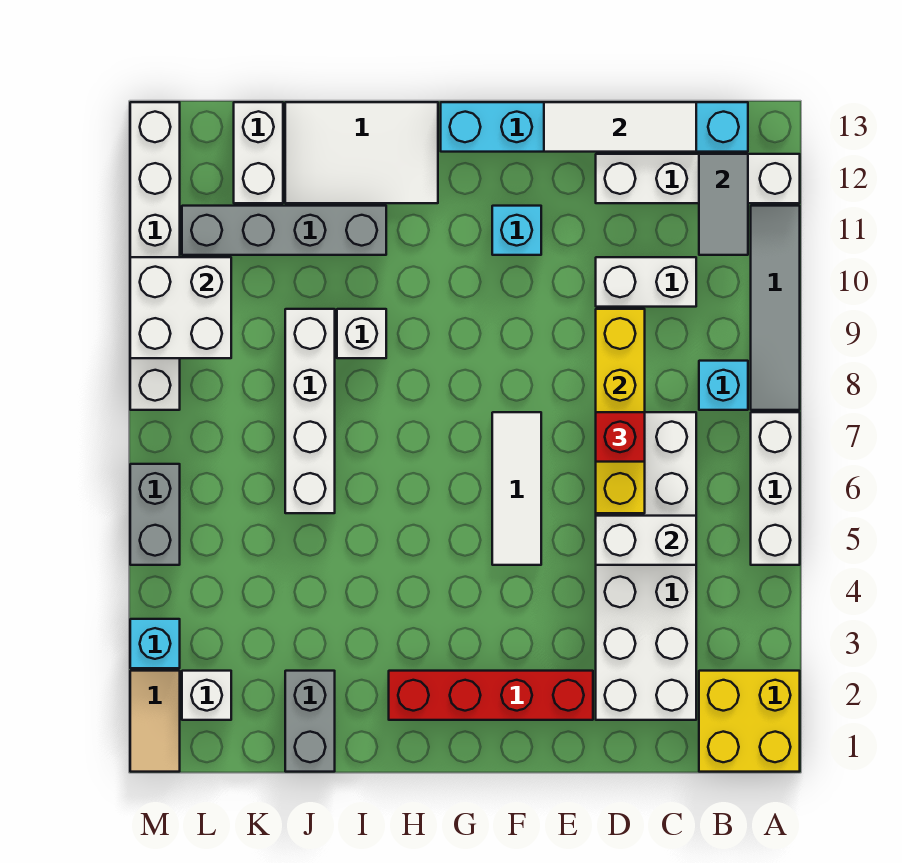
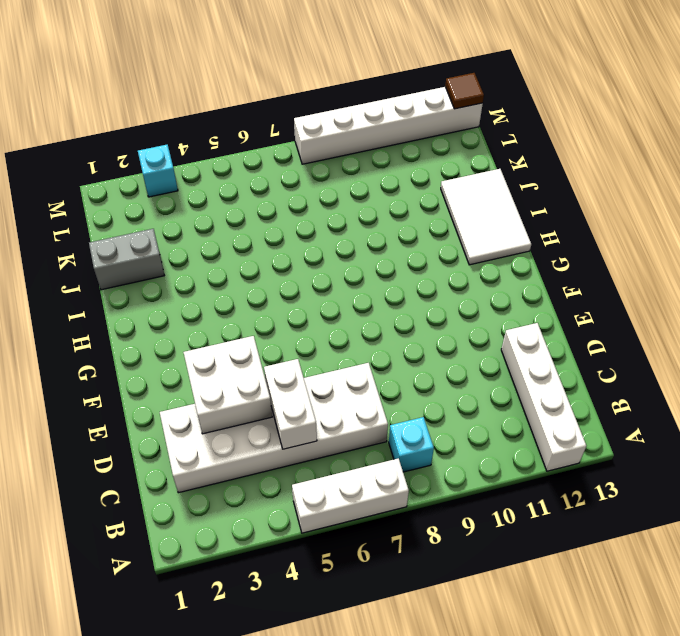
white 2x2 brick [183,336,272,434] -> white 2x2 brick moved to [130,257,231,358]
brown 1x1 tile [445,73,484,109] -> none
none -> yellow 2x2 brick [699,671,800,772]
none -> grey 1x4 tile [751,206,800,410]
none -> cyan 1x6 brick [441,102,748,152]

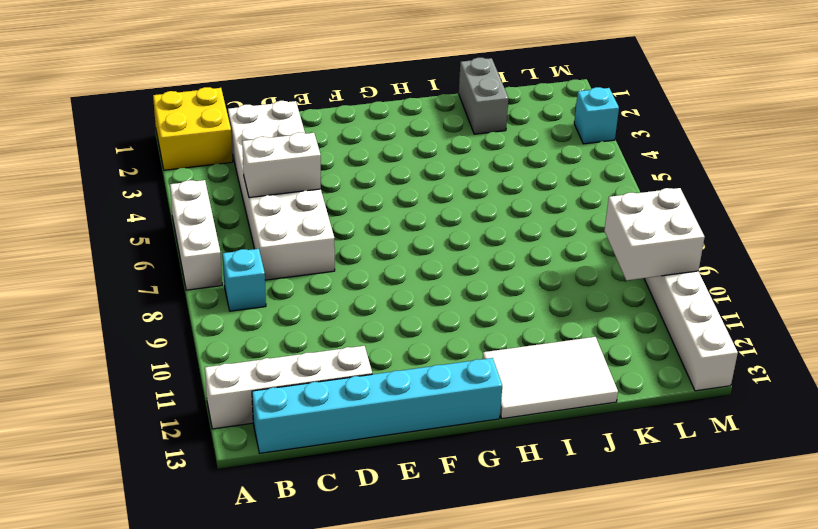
none -> grey 1x4 tile [751,206,800,410]
none -> white 1x2 brick [596,257,696,307]
none -> red 1x4 brick [389,671,593,720]

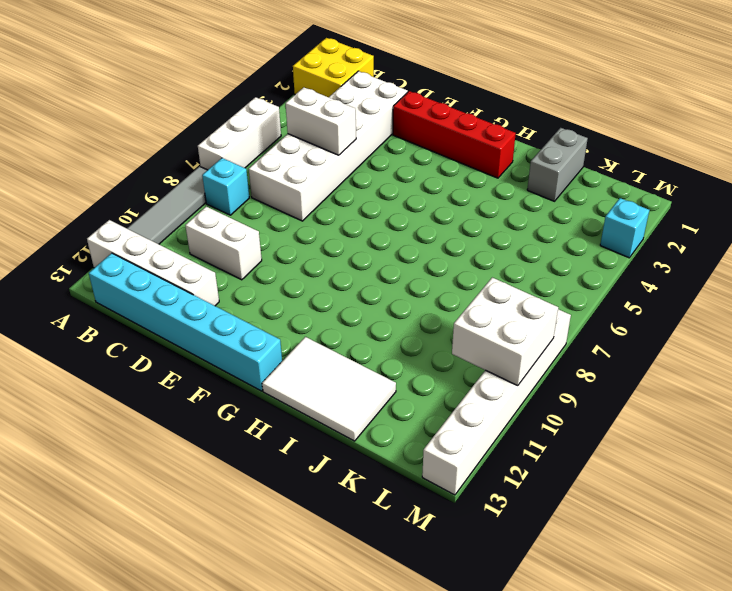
none -> white 1x3 tile [492,412,541,565]
none -> cyan 1x1 brick [492,206,541,255]
none -> white 1x1 brick [337,309,386,358]

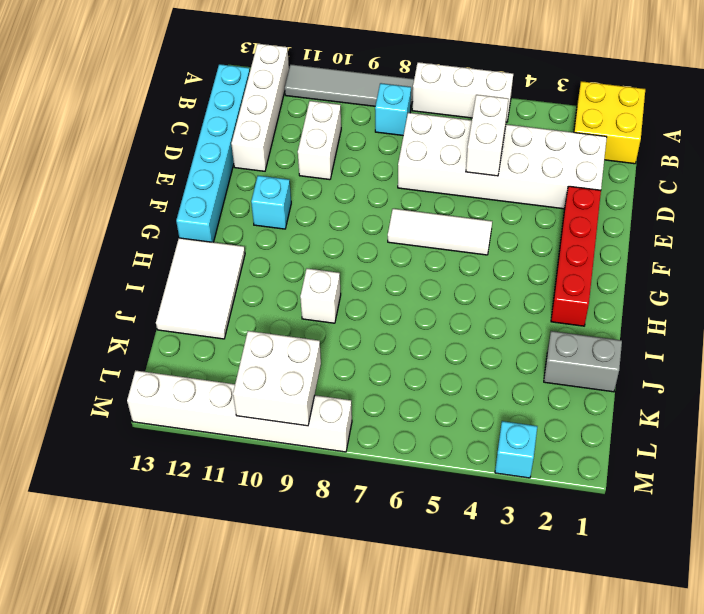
none -> grey 1x4 brick [182,206,386,255]
none -> white 1x4 brick [285,309,335,513]
none -> white 1x2 brick [234,102,283,203]

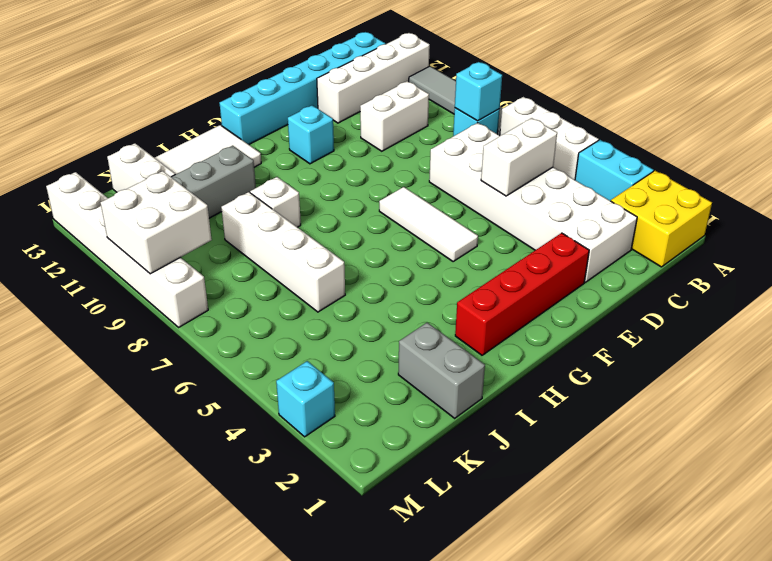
cyan 1x2 brick [575,140,654,201] -> none
cyan 1x1 brick [455,62,502,121] -> none
none -> white 1x1 brick [182,671,231,720]
none -> tan 1x2 tile [130,671,180,772]
none -> grey 1x2 brick [130,464,180,565]

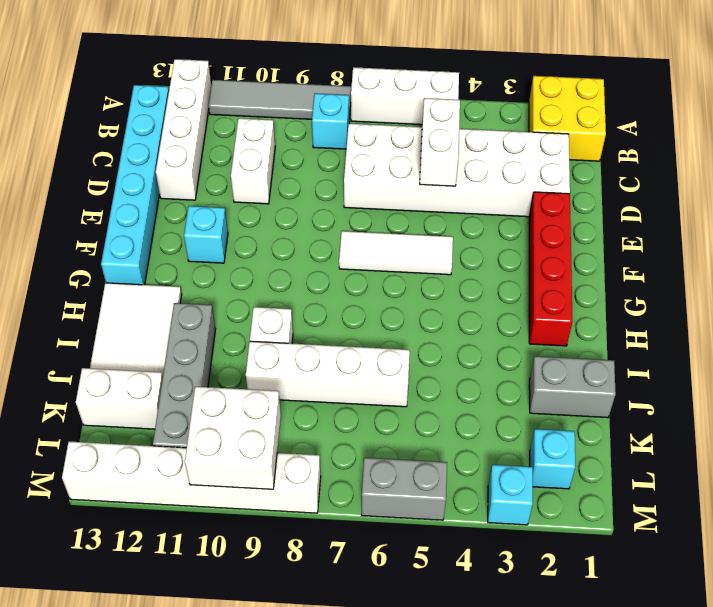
cyan 1x1 brick [530,429,575,489] -> white 1x1 brick [182,671,231,720]
none -> tan 1x2 tile [130,671,180,772]
none -> grey 1x2 tile [699,154,748,255]
none -> white 1x3 tile [544,102,696,152]

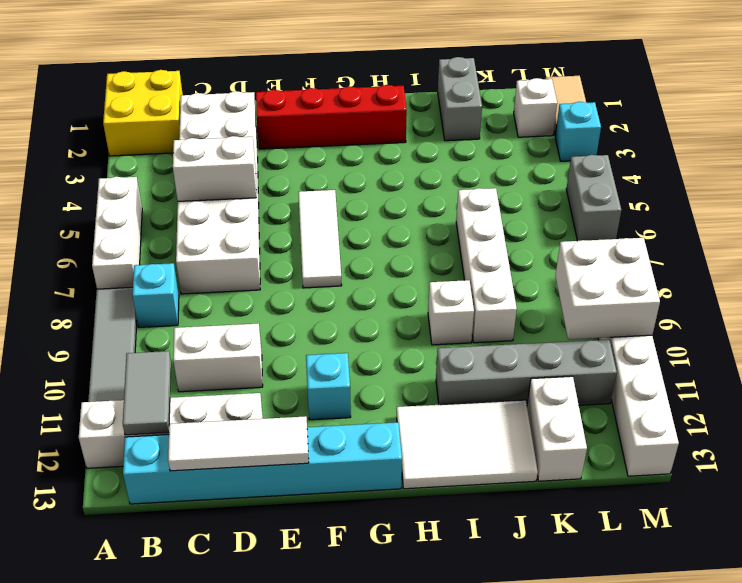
none -> yellow 1x4 brick [596,309,645,513]
none -> red 1x1 brick [596,412,645,462]

